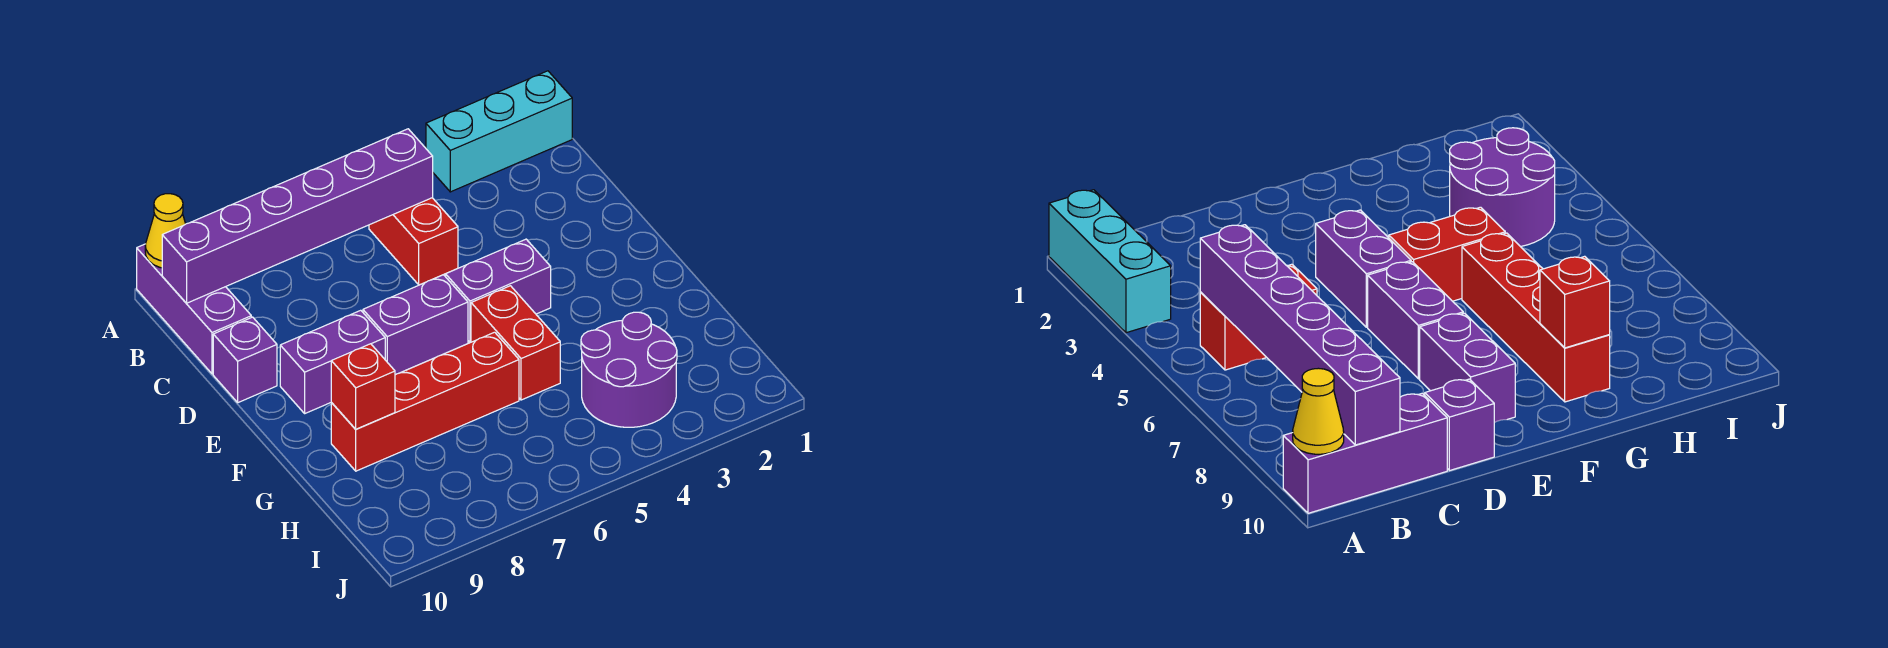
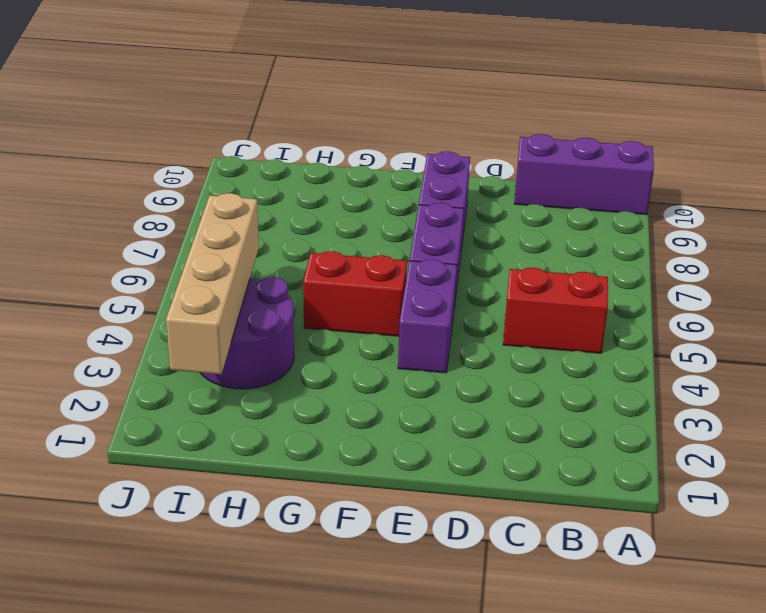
tan 1x4 brick [166,193,259,374] -> none
none -> cyan 1x3 brick [426,71,572,192]
none -> purple 1x1 brick [213,317,277,403]
none -> red 1x4 brick [331,332,519,471]

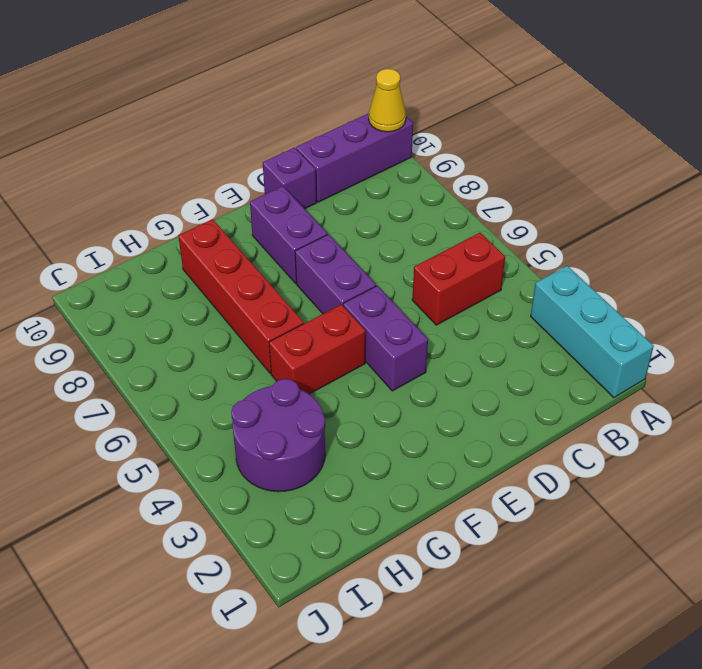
none -> purple 1x6 brick [162,129,433,303]
none -> red 1x1 brick [331,344,395,429]

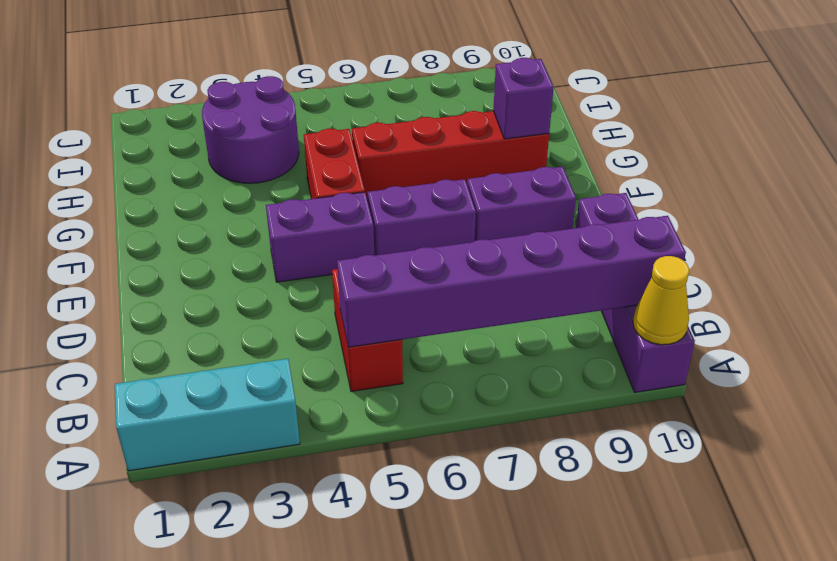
purple 1x1 brick [493,58,554,139] -> red 1x1 brick [331,344,395,429]

